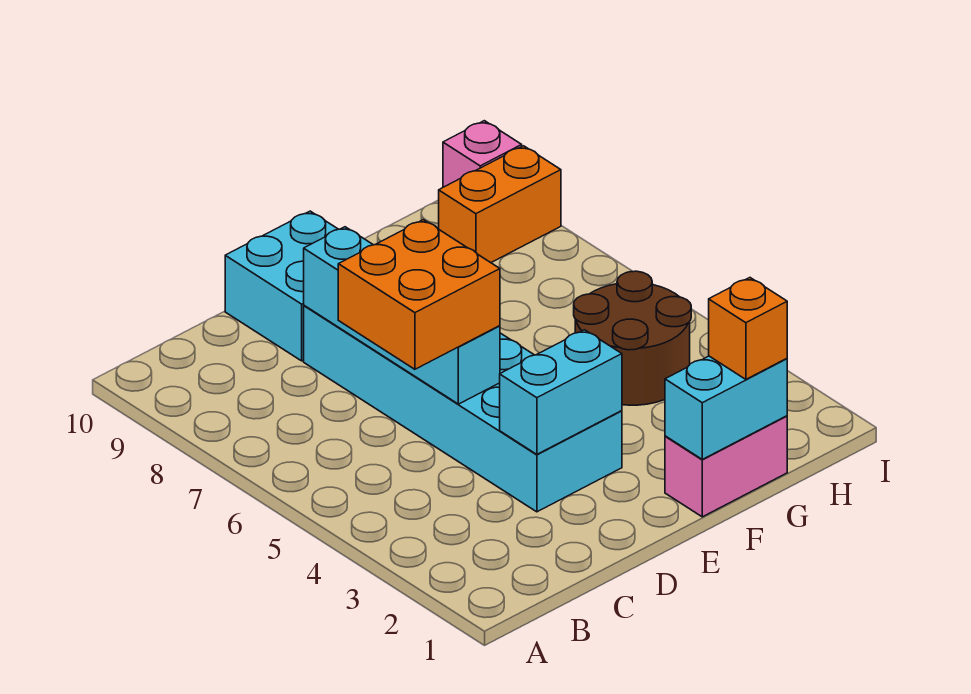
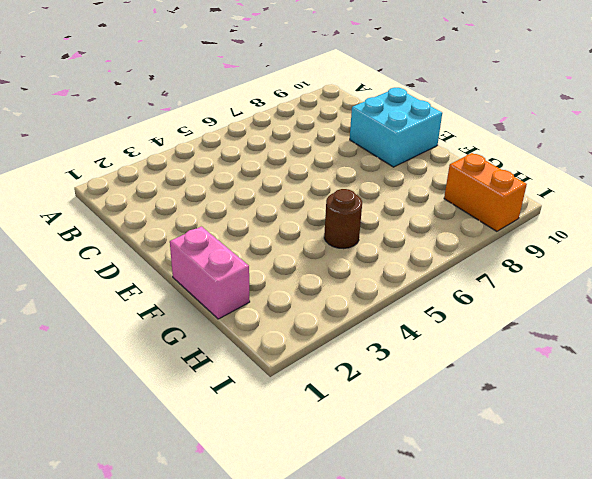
brown 1x1 round brick [324,189,362,249] -> brown 2x2 round brick [574,271,691,405]
none -> cyan 2x6 brick [304,306,622,512]
none -> pink 1x1 brick [443,121,522,187]

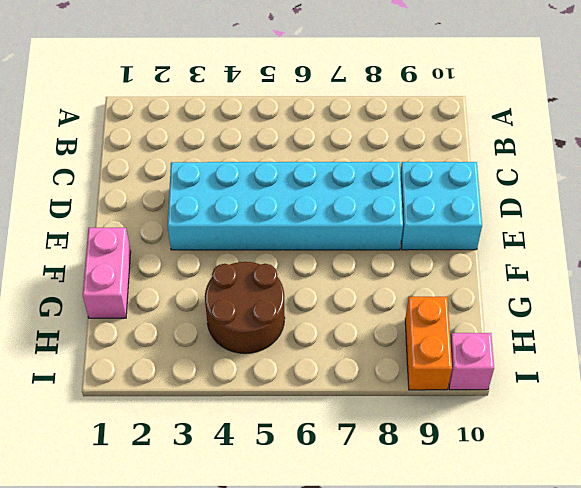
none -> cyan 1x2 brick [500,330,622,454]
none -> cyan 1x4 brick [304,227,500,404]

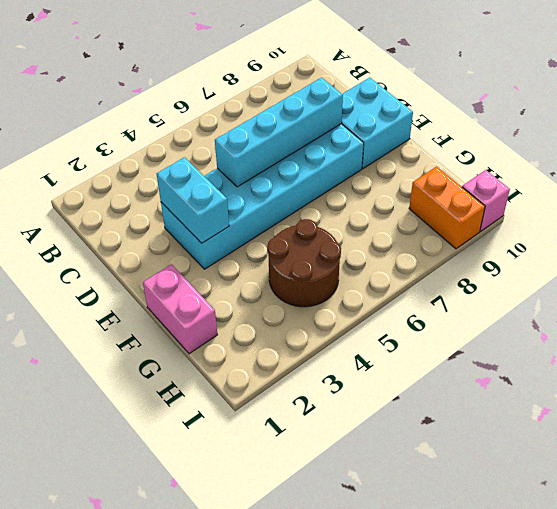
none -> cyan 1x2 brick [665,356,787,459]
none -> orange 2x2 brick [338,220,500,369]

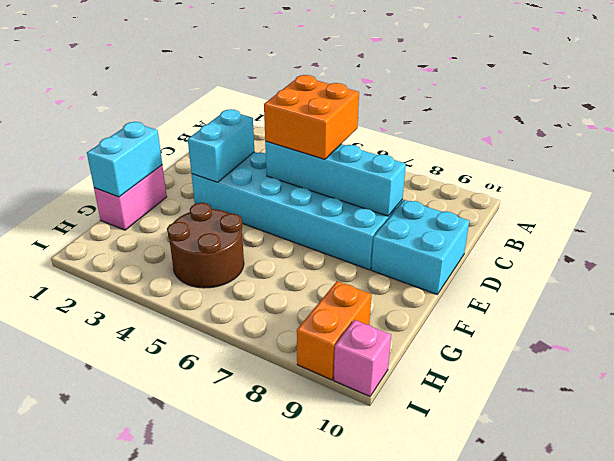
none -> orange 1x1 brick [709,278,787,379]

